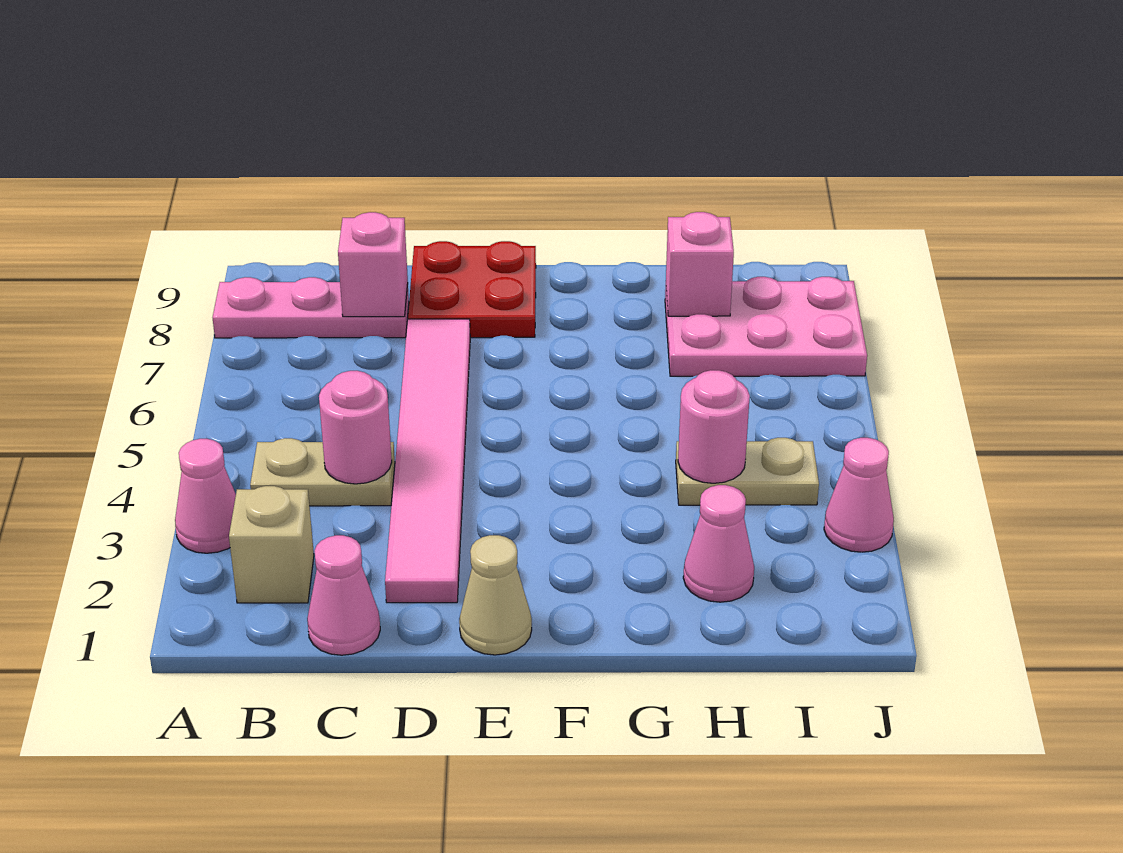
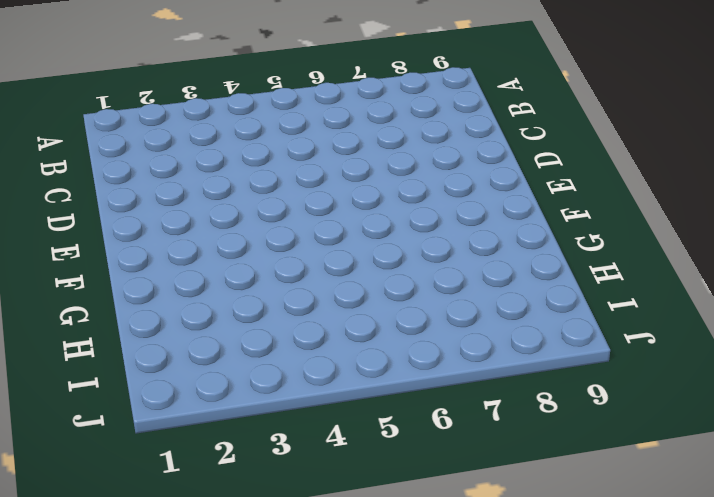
none -> pink 1x1 cone [175,439,236,553]
none -> pink 1x3 plate [213,277,409,338]
none -> tan 1x1 brick [229,486,314,603]

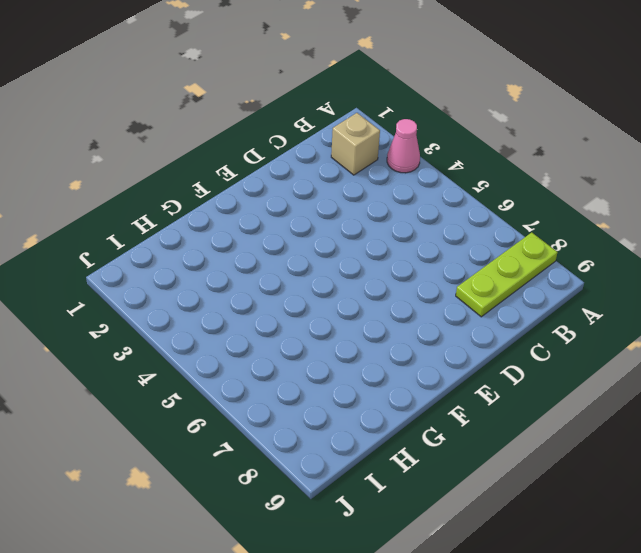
lime 1x3 plate [456,232,558,317] -> pink 1x3 plate [213,277,409,338]
none -> tan 1x2 plate [250,438,395,506]
none -> pink 1x1 cone [307,535,380,655]
none -> pink 1x6 tile [385,319,470,603]

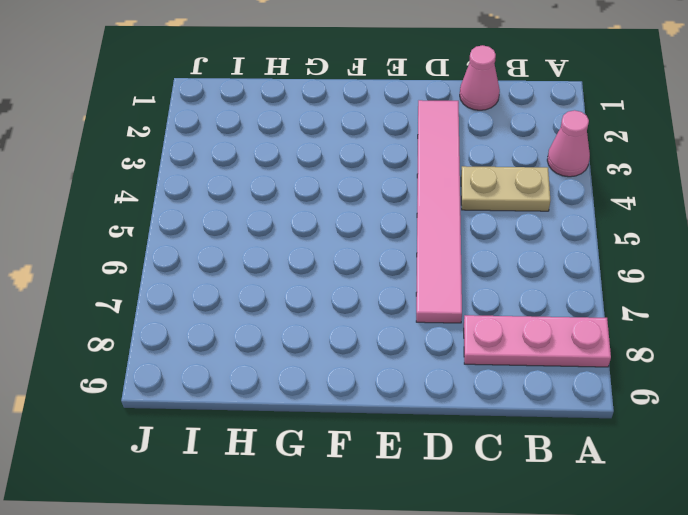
none -> tan 1x1 brick [229,486,314,603]
none -> red 2x2 plate [408,241,536,338]
none -> tan 1x1 cone [459,535,532,655]

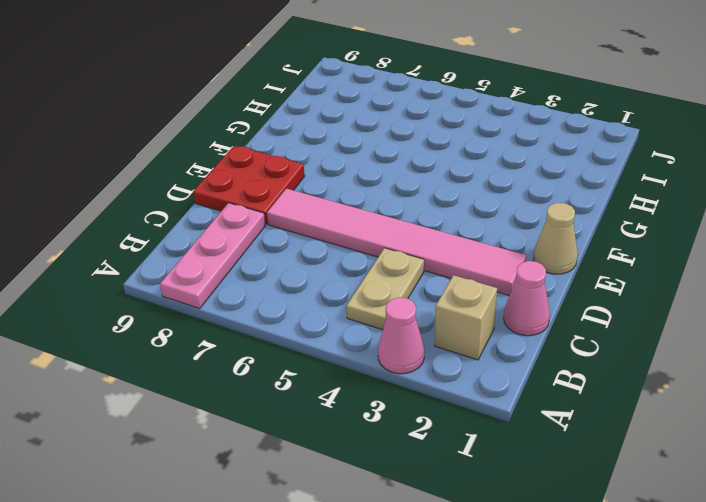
none -> pink 1x1 cone [683,485,754,602]
none -> tan 1x2 plate [676,438,819,505]
none -> pink 2x3 plate [665,277,867,376]

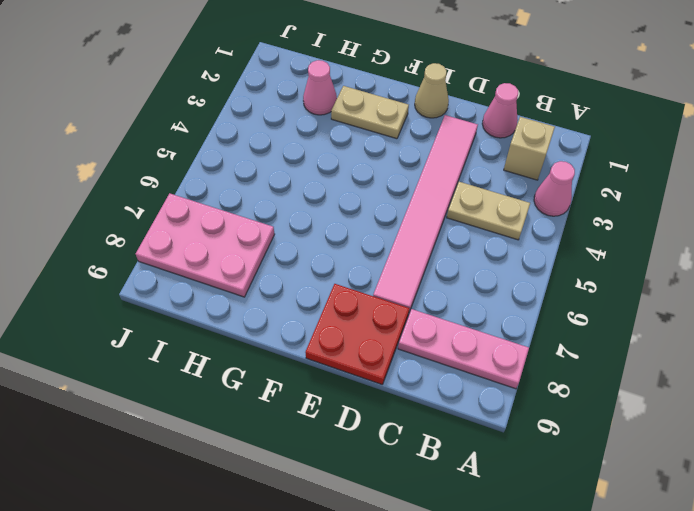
tan 1x2 plate [331,86,409,139] -> tan 1x2 plate moved to [676,438,819,505]
none -> pink 1x1 cone [824,438,894,552]
none -> pink 1x1 round brick [319,371,392,484]
none -> pink 1x1 brick [338,212,408,317]

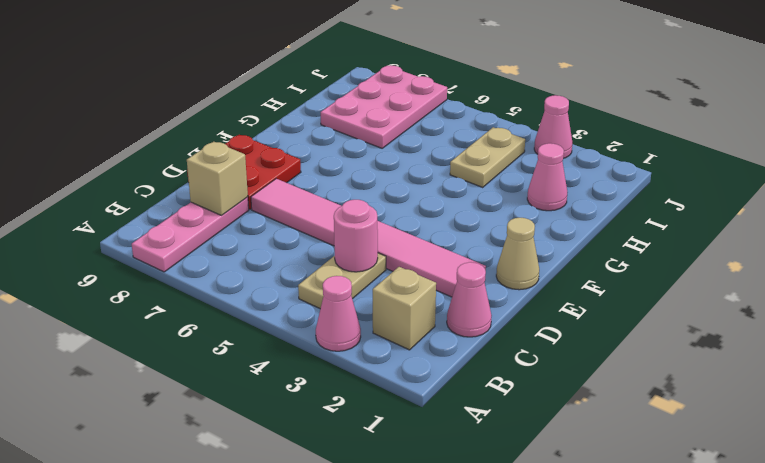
tan 1x1 brick [187,142,248,215] -> pink 1x1 brick [338,212,408,317]
none -> pink 1x1 round brick [678,370,750,483]
none -> pink 1x1 brick [666,212,734,316]

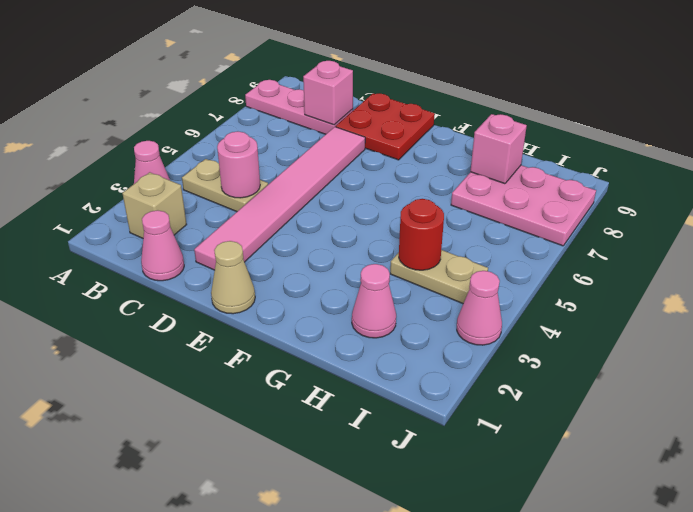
red 1x1 round brick [399,199,444,270] -> pink 1x1 round brick [678,370,750,483]

